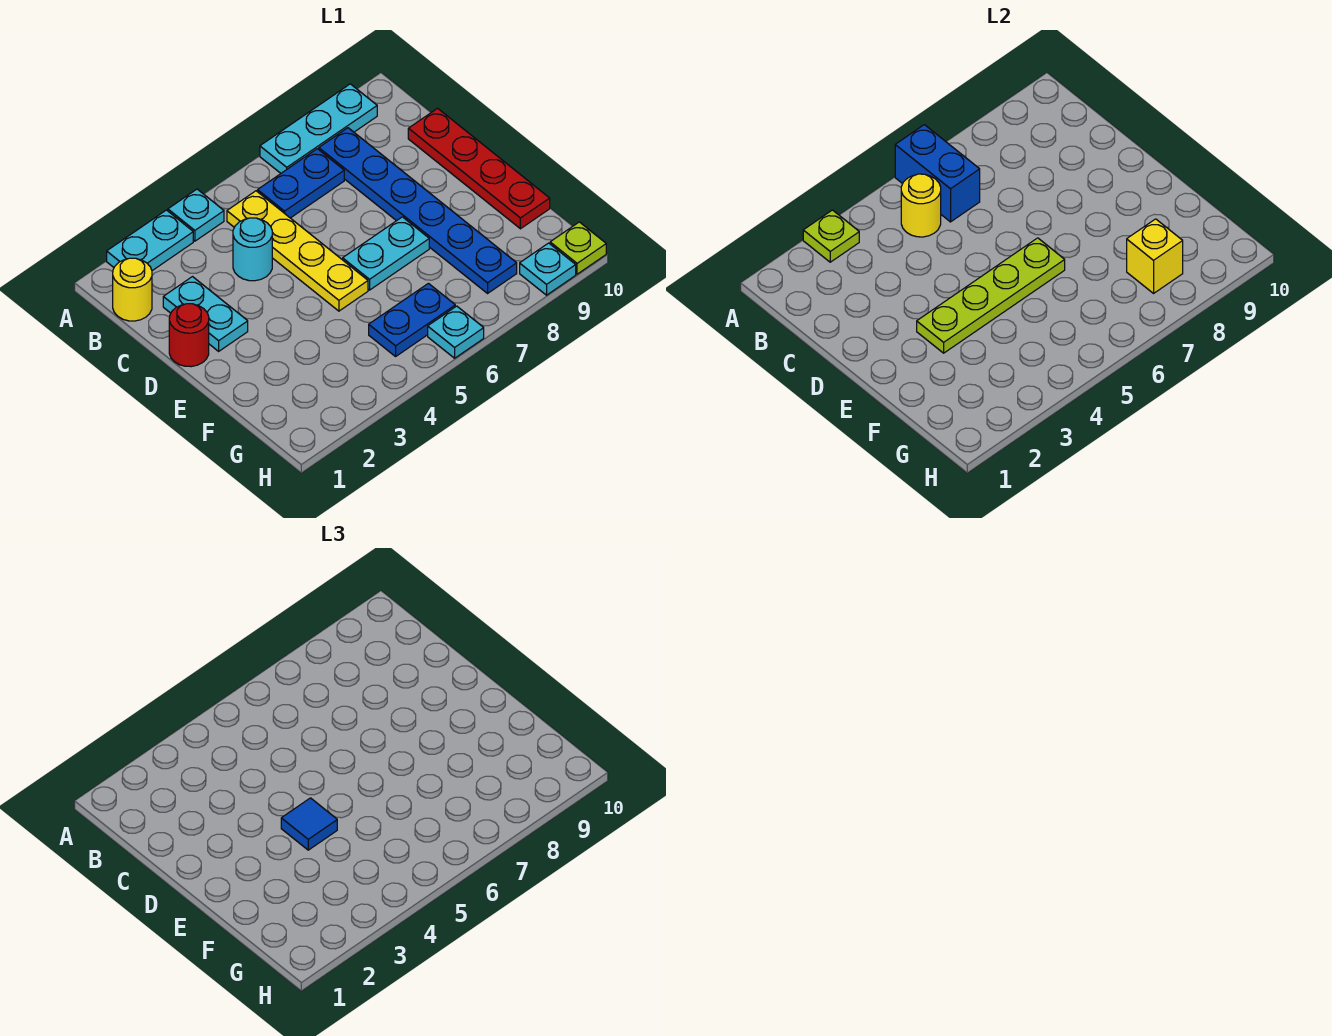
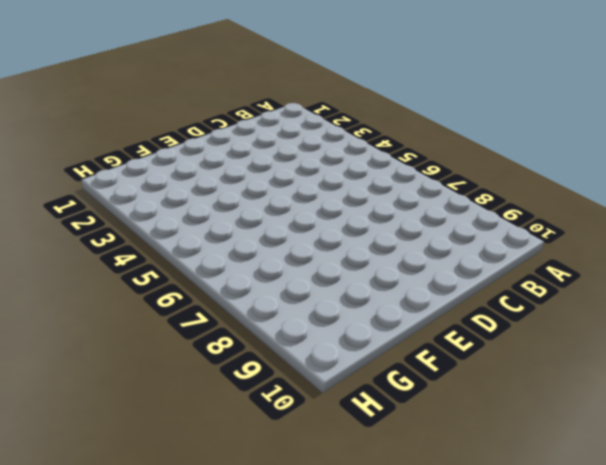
none -> cyan 1x2 plate [107,210,193,271]
none -> cyan 1x1 plate [168,189,224,241]
none -> cyan 1x3 plate [260,84,377,173]

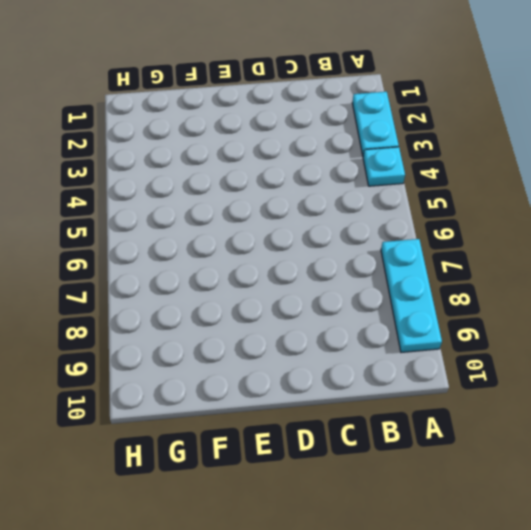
none -> yellow 1x1 round brick [113,258,152,321]
none -> yellow 1x4 plate [227,191,368,311]
none -> blue 1x2 plate [258,149,344,218]

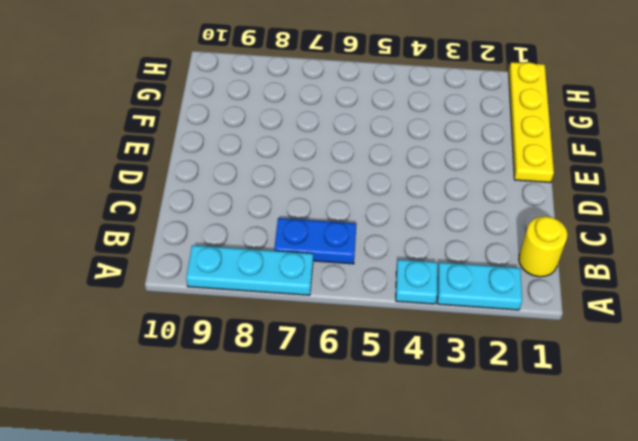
yellow 1x4 plate [509,62,554,183] -> yellow 1x4 plate moved to [227,191,368,311]
none -> blue 1x6 plate [319,128,517,293]
none -> cyan 1x2 plate [163,277,248,351]
none -> cyan 1x1 round brick [233,218,272,281]

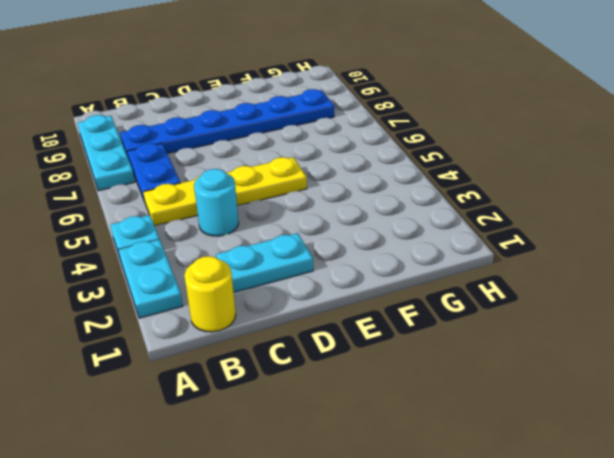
none -> red 1x4 plate [408,108,550,229]
none -> red 1x1 round brick [169,304,209,367]
none -> cyan 1x2 plate [343,217,429,290]

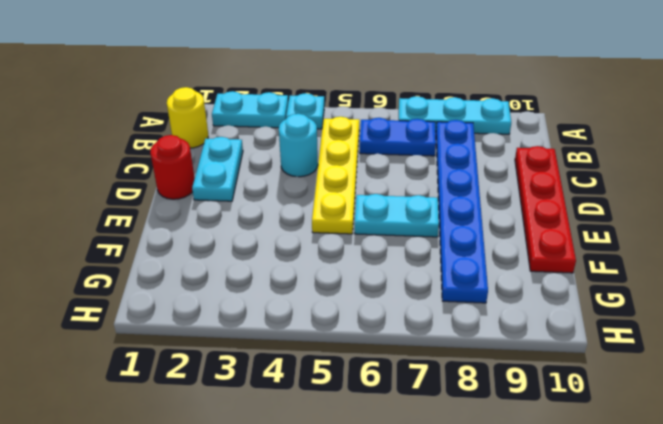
none -> blue 1x2 plate [369,283,455,356]
none -> cyan 1x1 plate [428,306,484,358]
none -> cyan 1x1 plate [520,243,576,295]

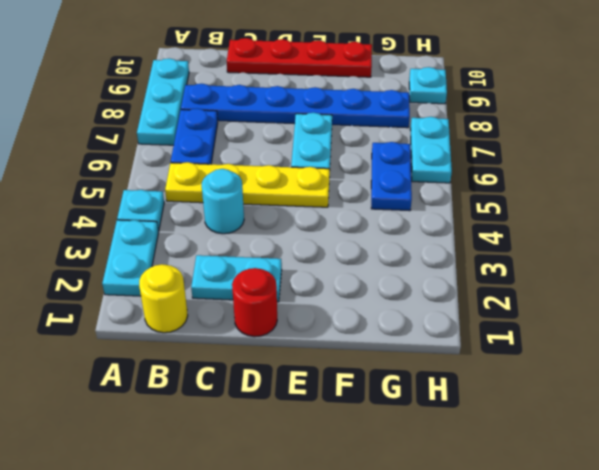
cyan 1x2 plate [410,117,452,183] -> cyan 1x1 plate [428,306,484,358]
none -> lime 1x1 plate [550,222,606,274]
none -> lime 1x1 plate [803,210,859,262]
none -> blue 1x2 brick [895,125,980,222]

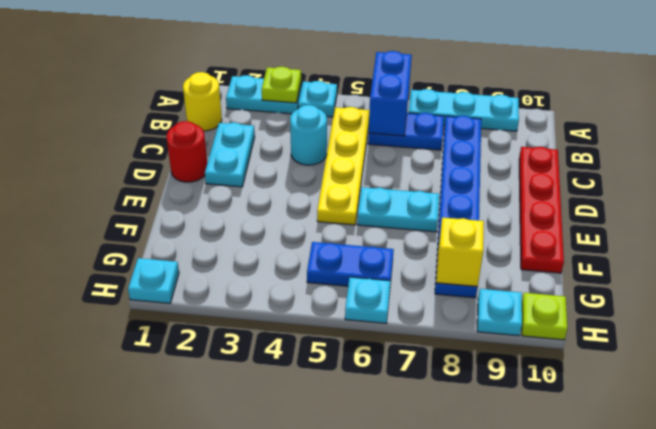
cyan 1x1 plate [128,258,179,303] -> none
none -> yellow 1x1 round brick [901,174,941,237]
none -> lime 1x4 plate [917,238,1065,353]
none -> blue 1x1 tile [281,798,337,850]

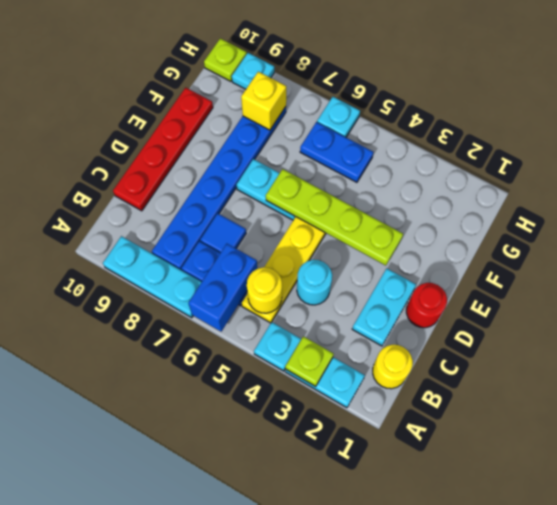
blue 1x1 tile [200,213,246,253] -> blue 1x1 tile moved to [281,798,337,850]

